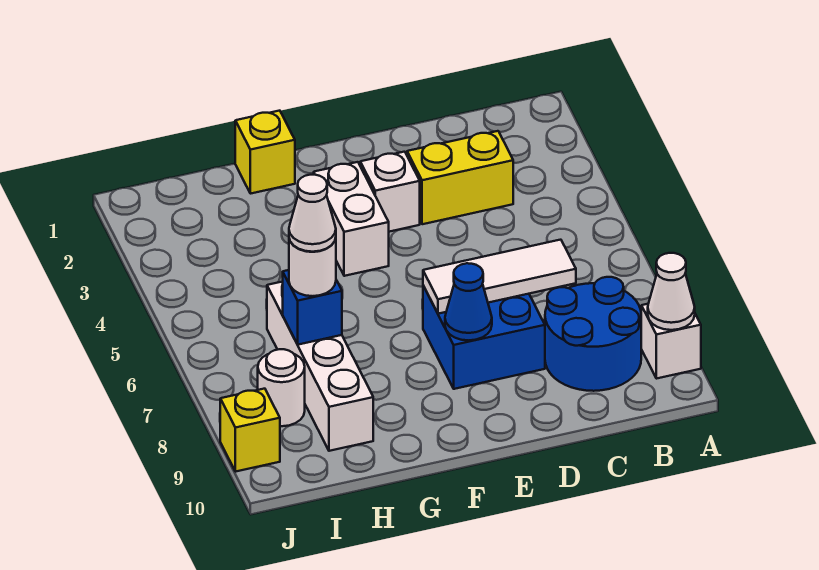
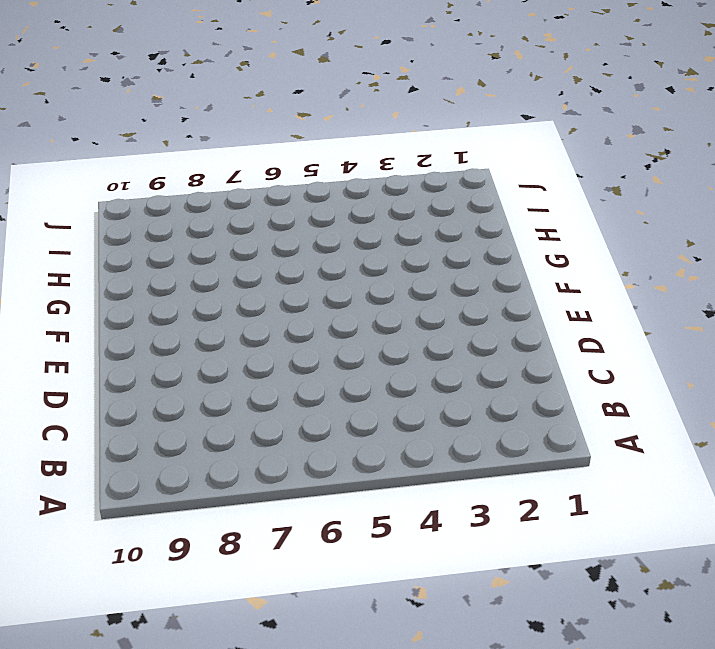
none -> white 1x1 brick [641,304,701,379]
none -> blue 2x2 round brick [545,277,641,391]
none -> yellow 1x2 brick [407,131,513,224]

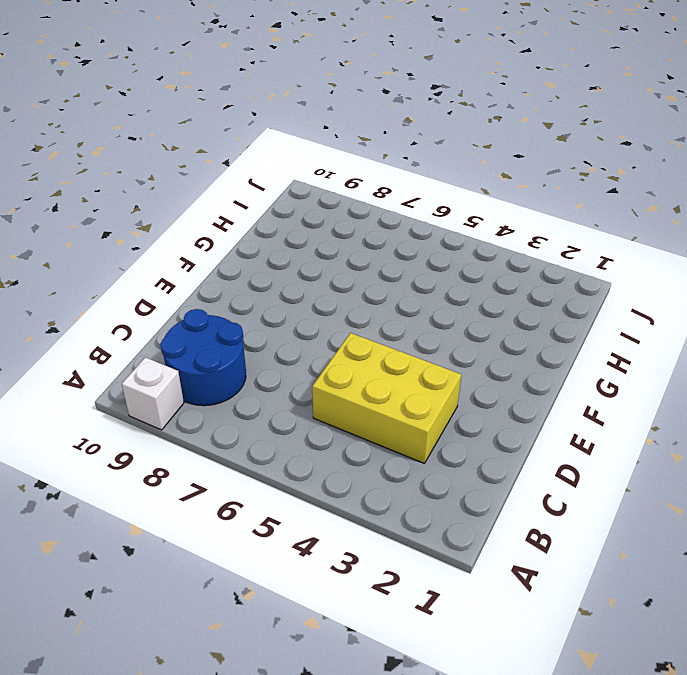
yellow 2x3 brick [312,333,461,463] -> yellow 1x2 brick [407,131,513,224]
none -> blue 2x2 brick [423,286,545,389]
none -> white 1x1 brick [360,152,420,232]
none -> white 1x2 brick [314,162,389,276]

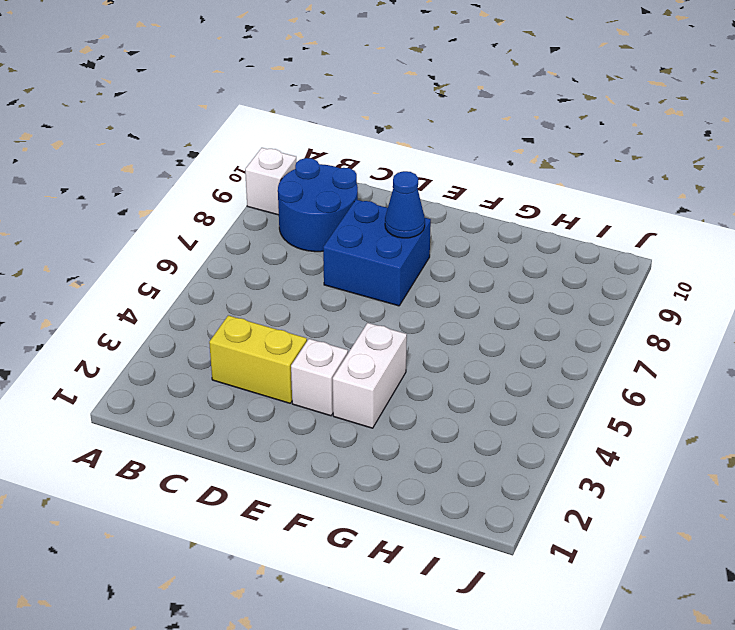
none -> yellow 1x1 brick [235,111,295,194]
none -> white 1x4 brick [267,282,373,451]
none -> white 1x1 round brick [258,349,305,426]

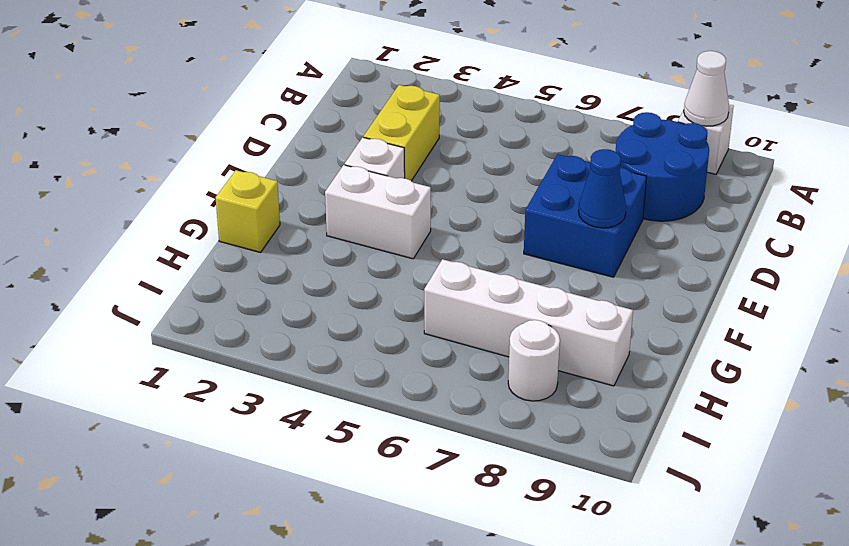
none -> yellow 1x1 brick [220,389,280,472]
none -> white 1x3 tile [423,240,576,314]
none -> blue 1x1 brick [283,270,342,345]

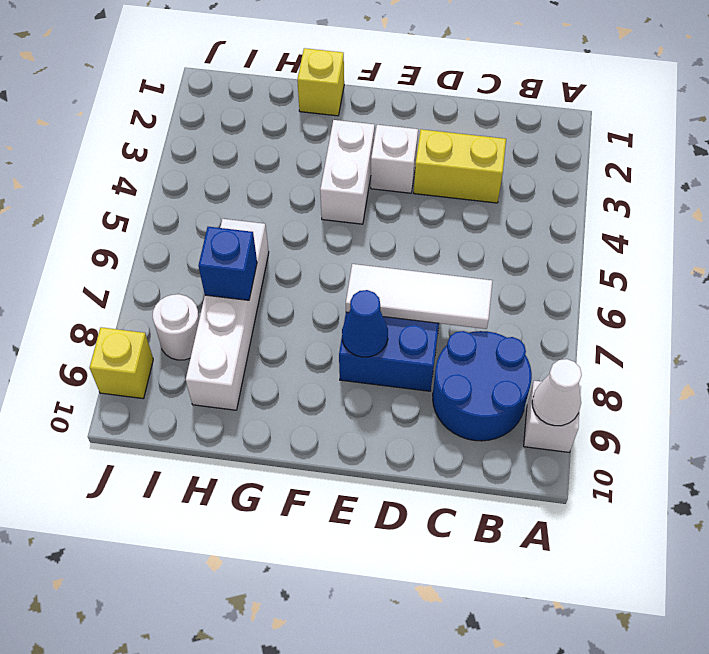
none -> white 1x1 round brick [289,238,336,296]
none -> white 1x1 cone [289,175,336,252]

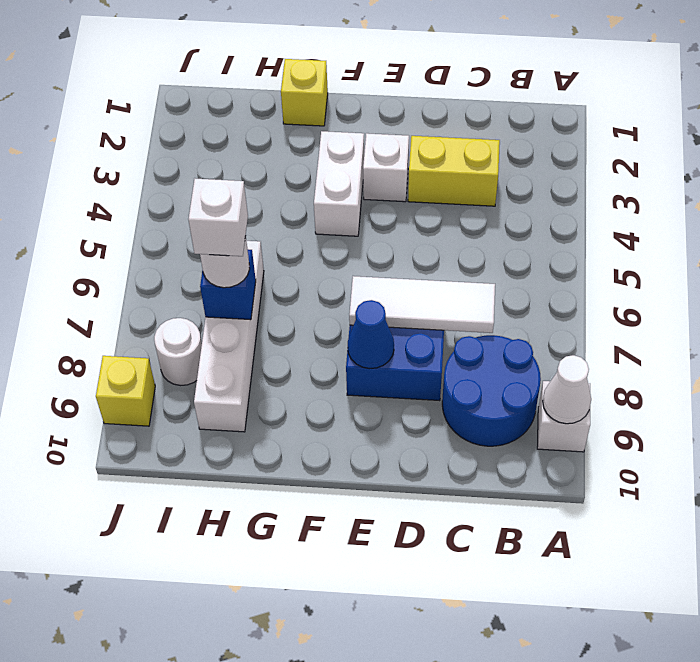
white 1x1 brick [188,179,248,256] -> white 1x1 cone [289,175,336,252]

